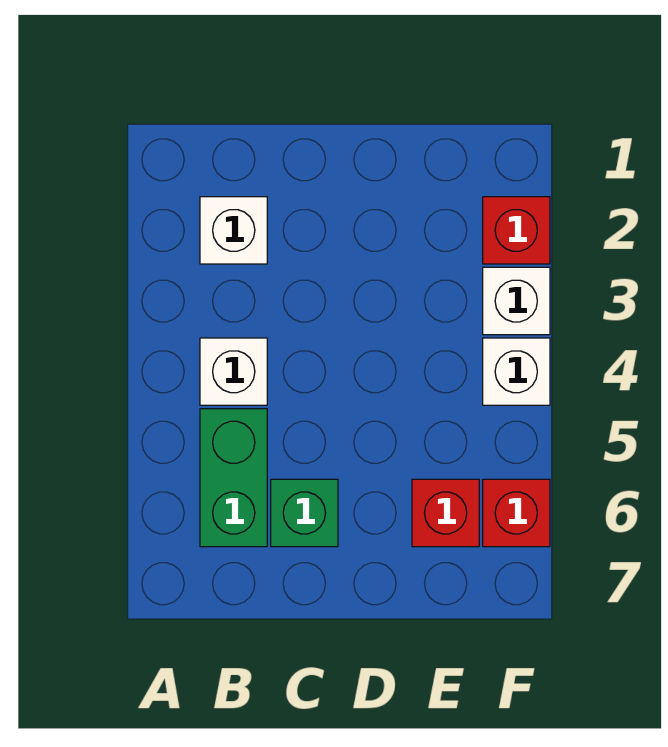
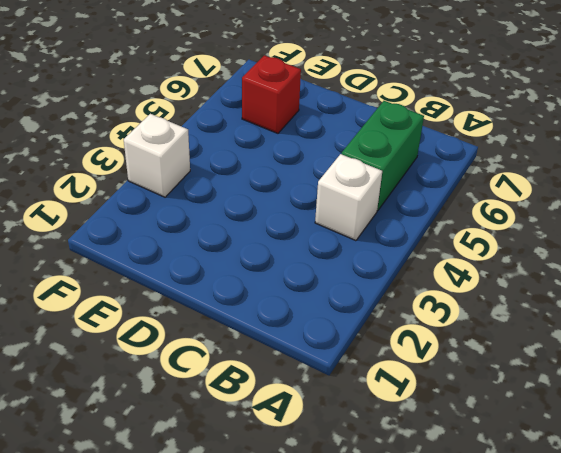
none -> white 1x1 brick [200,197,267,264]
none -> green 1x1 brick [271,479,338,547]

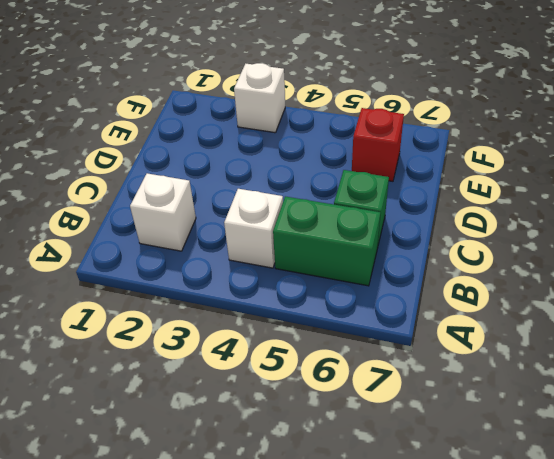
none -> red 1x1 brick [483,197,550,264]
none -> white 1x1 brick [483,338,550,405]

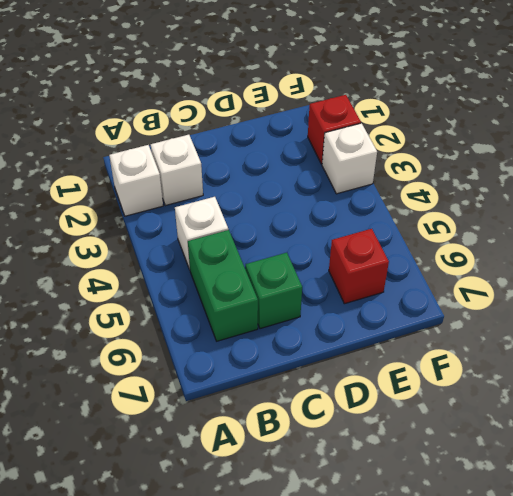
white 1x1 brick [109,145,163,216] -> white 1x1 brick moved to [483,338,550,405]
none -> red 1x1 brick [483,479,550,547]

